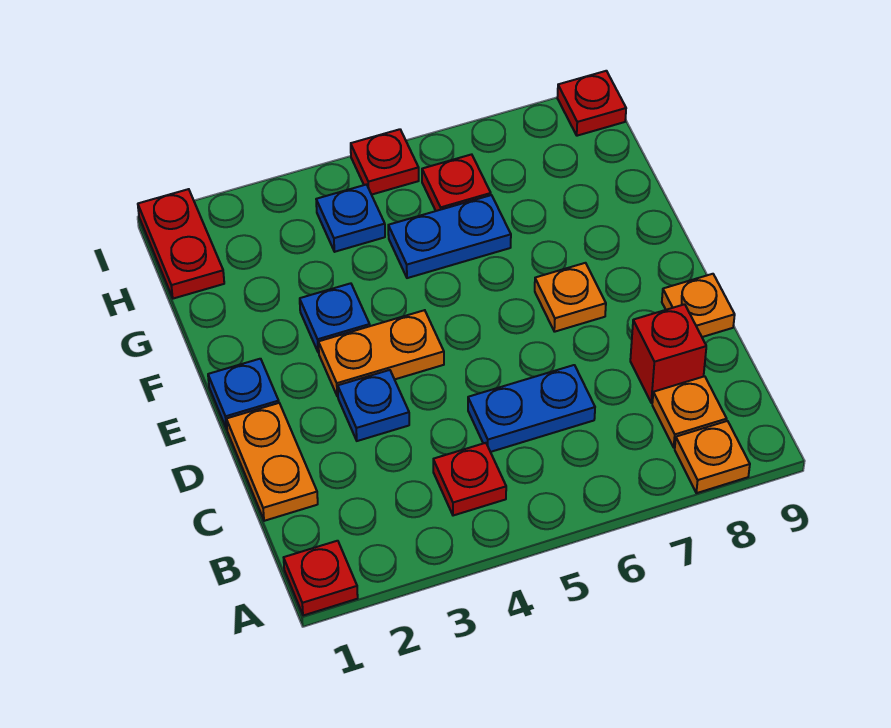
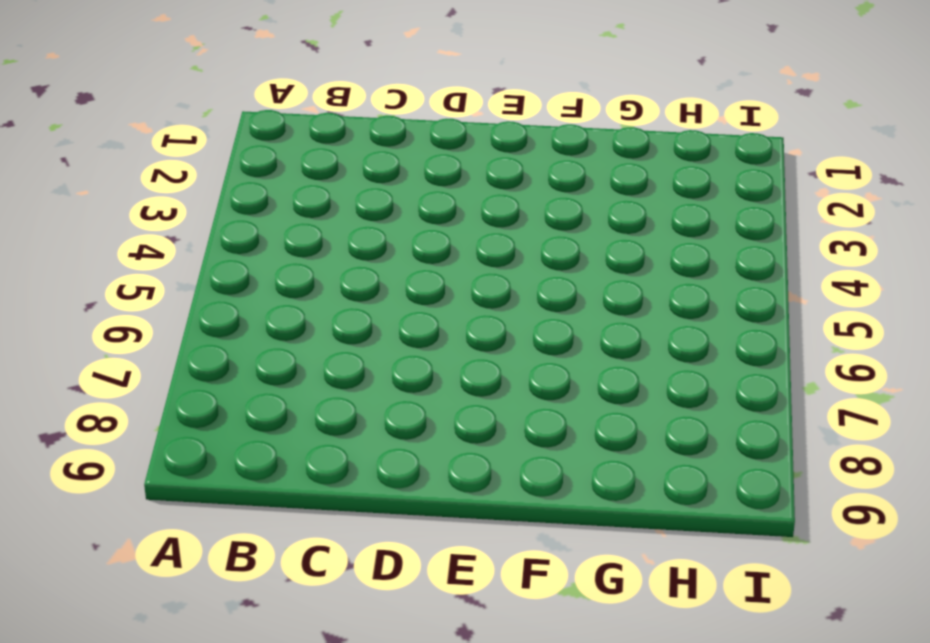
none -> red 1x1 plate [284,541,358,616]
none -> orange 1x1 plate [675,421,750,493]
none -> red 1x1 plate [433,443,506,516]

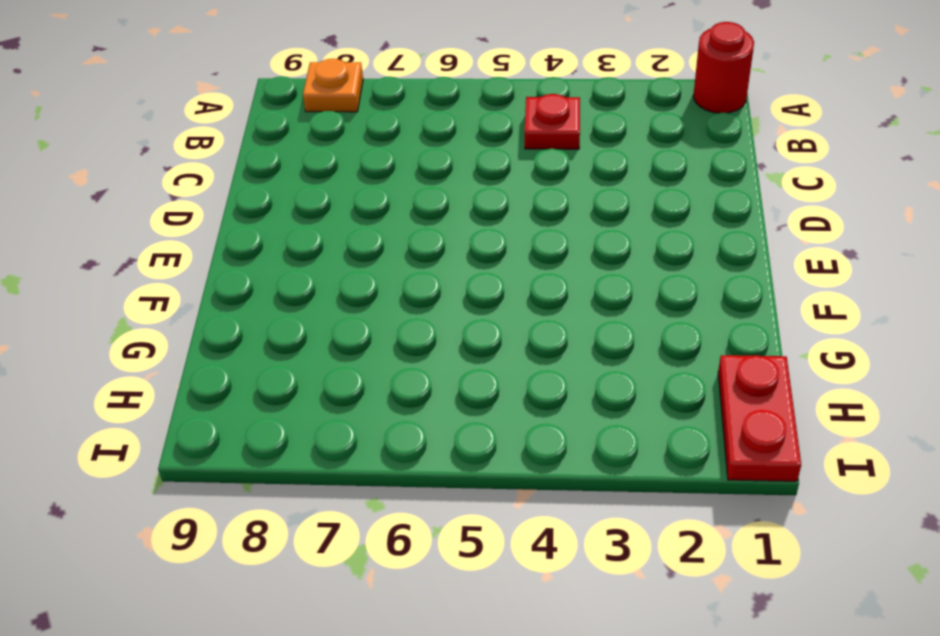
red 1x1 round brick [693,22,754,113] -> red 1x1 plate [284,541,358,616]
none -> orange 1x1 plate [652,376,727,448]
none -> orange 1x2 plate [226,403,318,521]
none -> blue 1x2 plate [468,365,595,452]

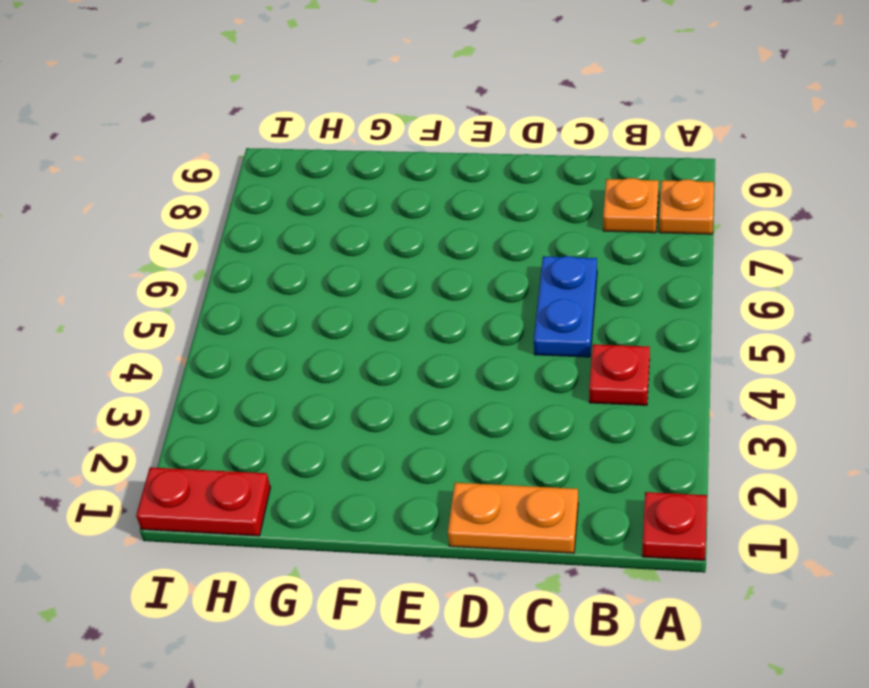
none -> red 1x1 brick [630,304,706,403]
none -> blue 1x1 plate [338,370,409,441]
none -> orange 1x1 plate [662,274,735,337]

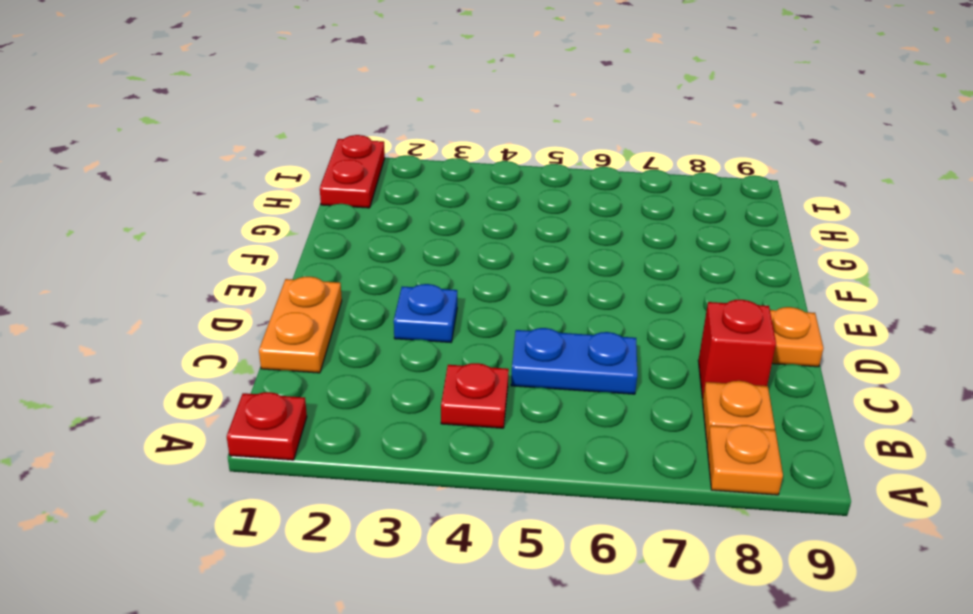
none -> blue 1x1 plate [208,359,279,429]
none -> orange 1x2 plate [318,310,444,396]
none -> orange 1x1 plate [535,263,606,332]

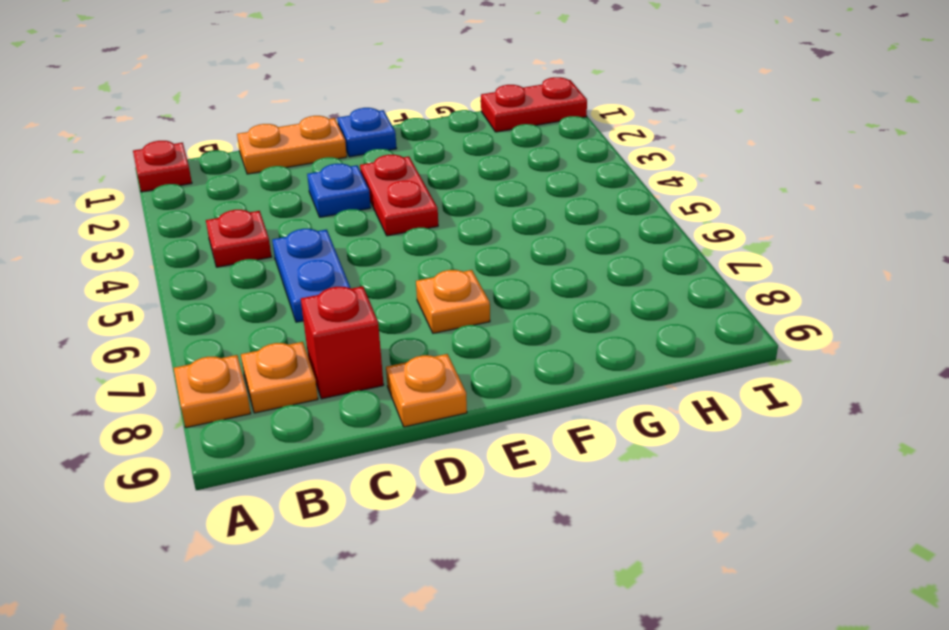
red 1x2 plate [360,155,438,236] -> orange 1x2 plate [318,310,444,396]
none -> blue 1x1 plate [300,283,370,353]
none -> blue 1x2 plate [388,195,511,278]
none -> blue 1x1 plate [316,185,385,252]

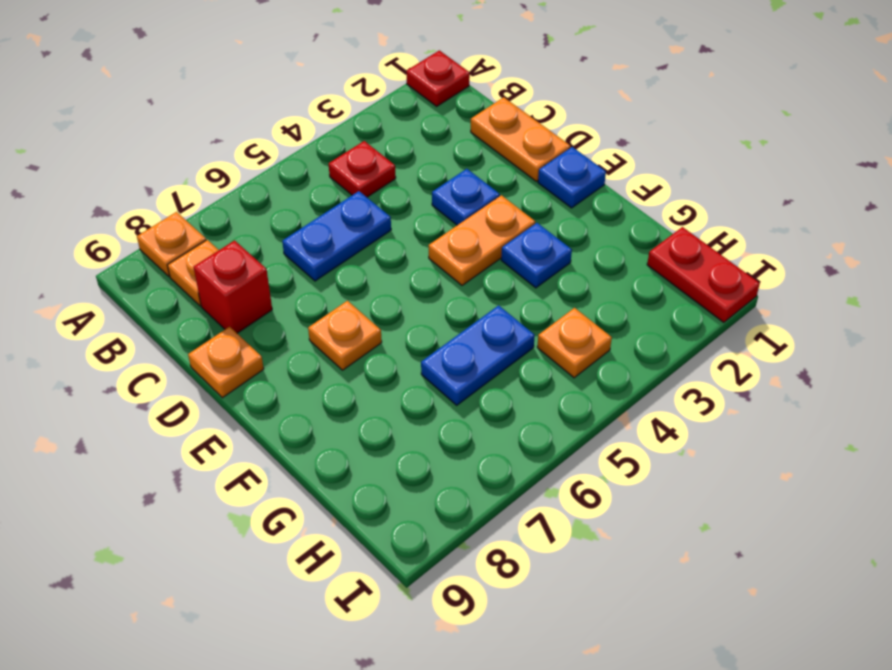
orange 1x1 plate [537,308,612,378] -> blue 1x1 plate [316,185,385,252]
none -> red 1x1 plate [422,154,491,211]
none -> red 1x1 plate [351,129,419,195]
none -> red 1x1 plate [557,71,626,136]

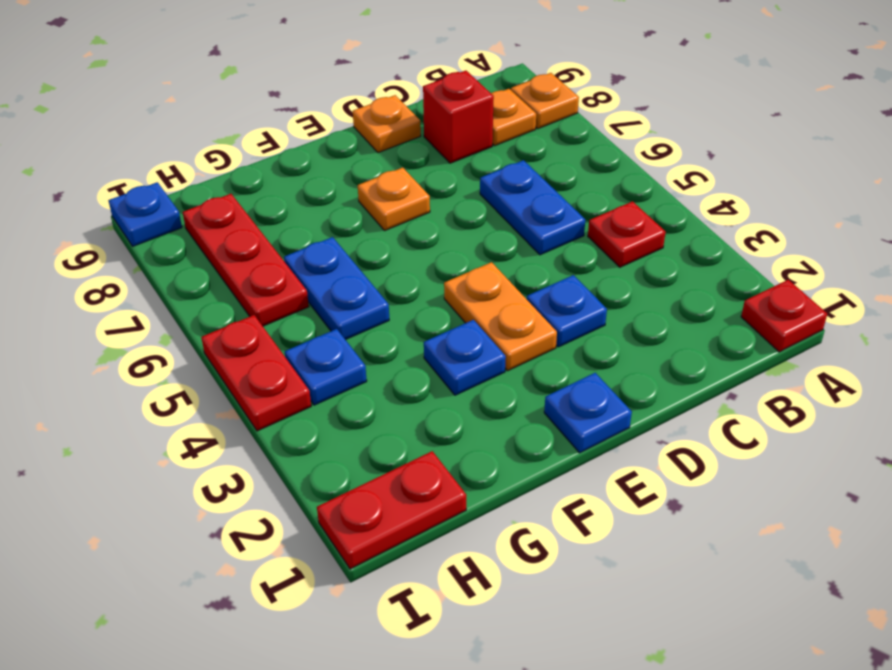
red 1x3 plate [183,194,309,326] -> red 1x1 plate [422,154,491,211]
red 1x2 plate [201,315,311,431] -> red 1x1 plate [351,129,419,195]
blue 1x1 plate [108,182,182,246] -> red 1x1 plate [557,71,626,136]
none -> orange 1x2 plate [226,403,318,521]

